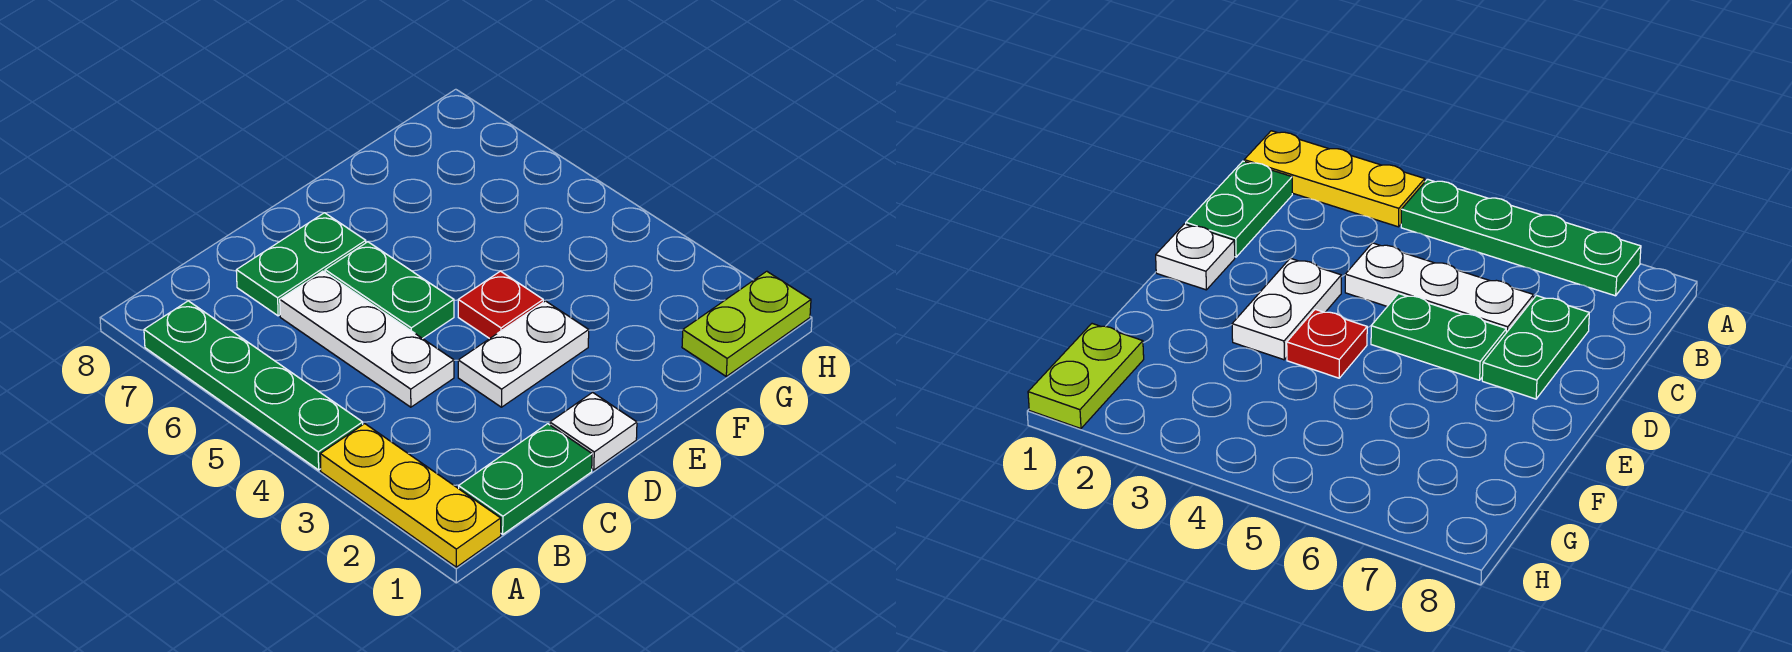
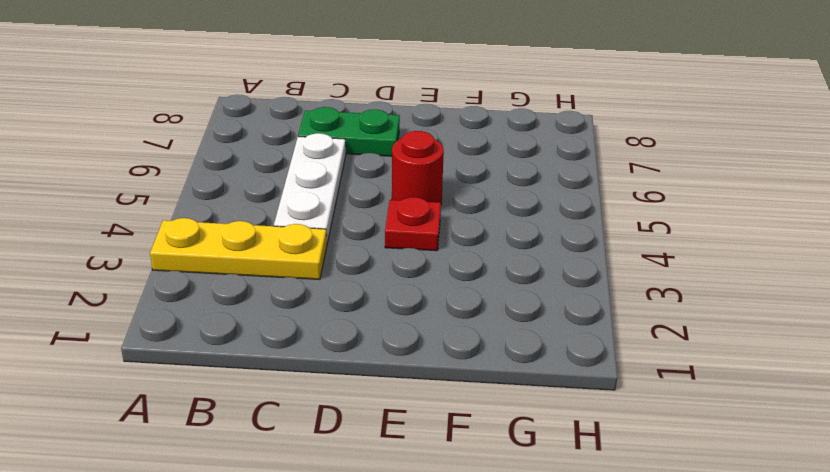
yellow 1x3 plate [150,218,327,280] -> yellow 1x3 plate turned to [320,424,501,567]
red 1x1 round brick [392,131,444,204] -> none
none -> green 1x4 plate [144,301,363,470]
none -> green 1x2 plate [459,424,592,534]

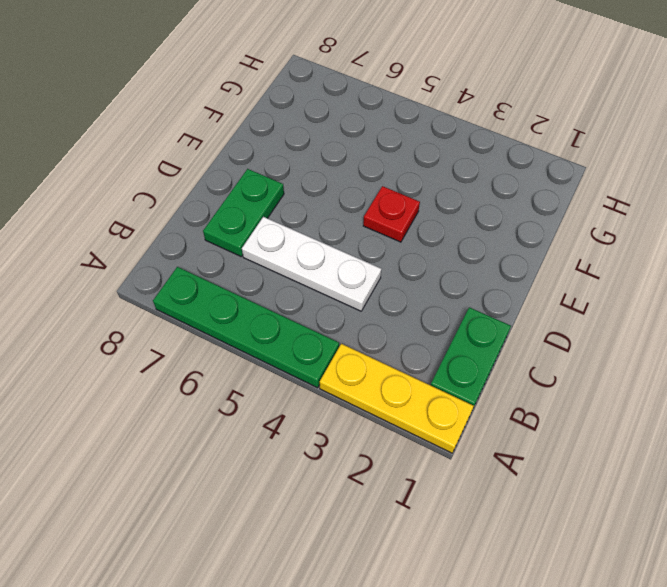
none -> white 1x1 plate [550,392,637,470]
none -> white 1x2 plate [458,301,589,407]

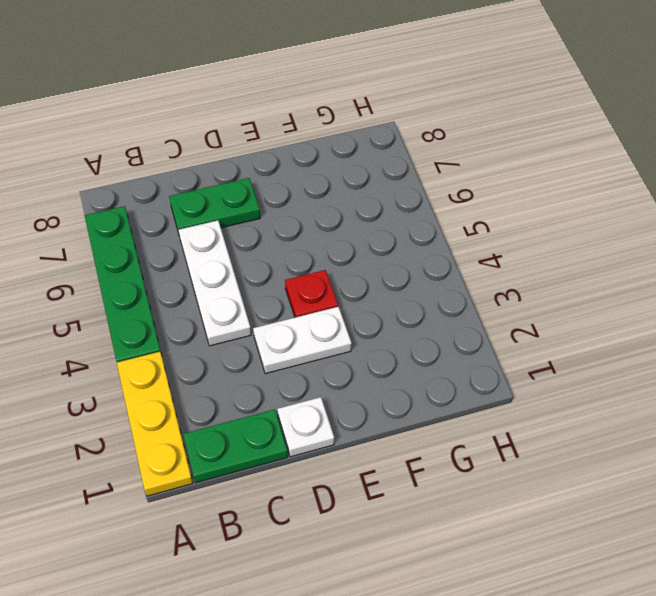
none -> green 1x2 plate [325,242,454,339]
none -> lime 1x2 plate [682,271,811,376]

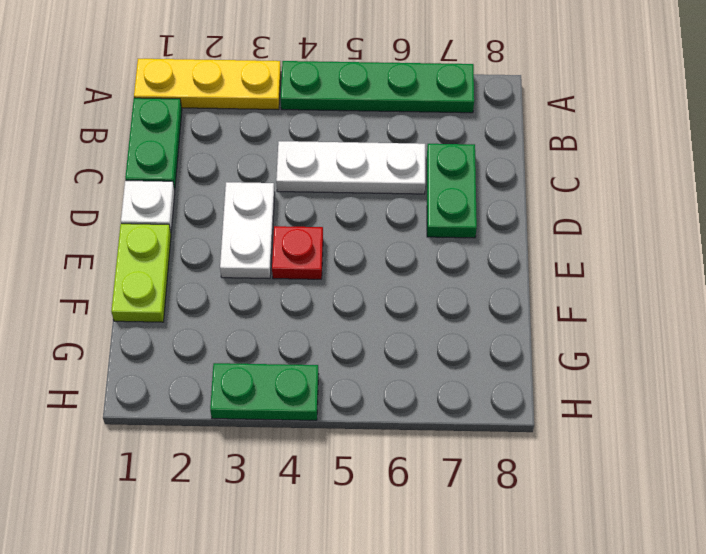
lime 1x2 plate [111,224,171,322] -> lime 1x2 plate moved to [682,271,811,376]
green 1x2 plate [210,363,319,420] -> green 1x2 plate moved to [325,242,454,339]

